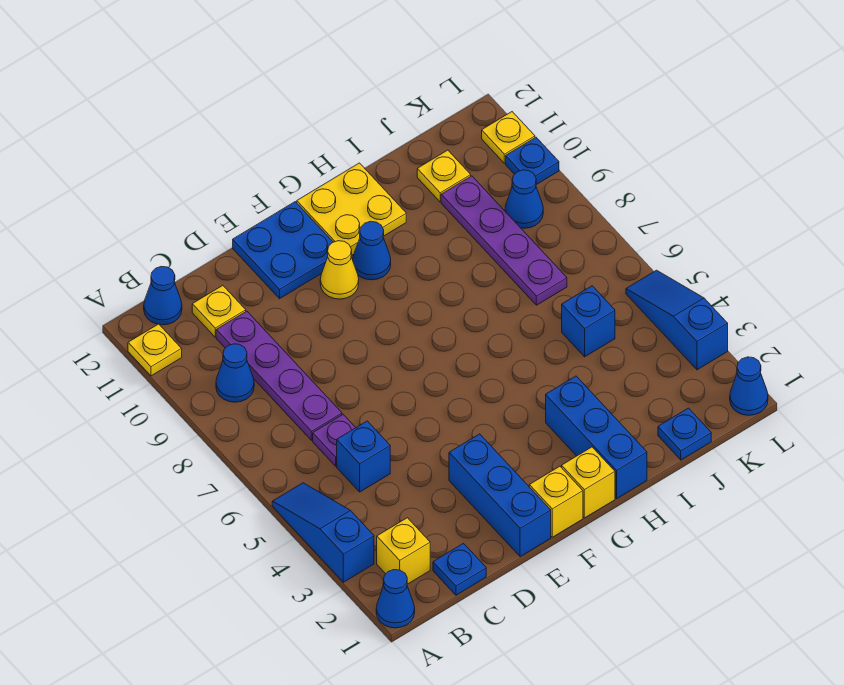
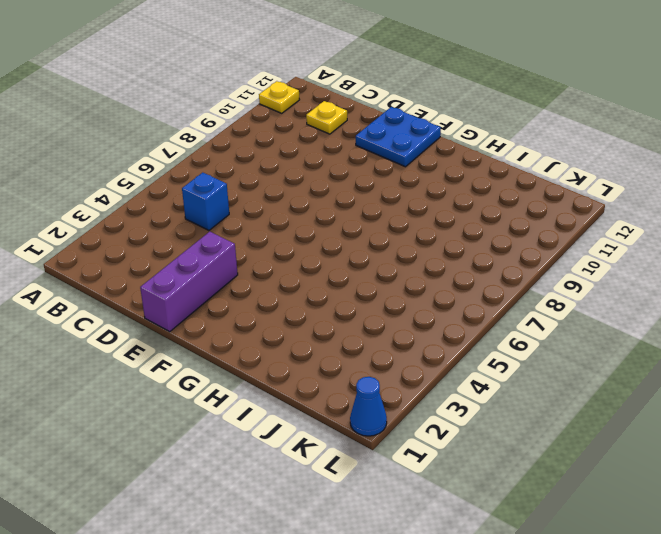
purple 1x3 brick [140,232,238,332] -> blue 1x3 brick [449,434,551,557]
none -> blue 1x1 cone [376,570,415,628]
none -> blue 1x3 slope [272,483,374,582]
none -> yellow 1x1 brick [377,518,430,584]

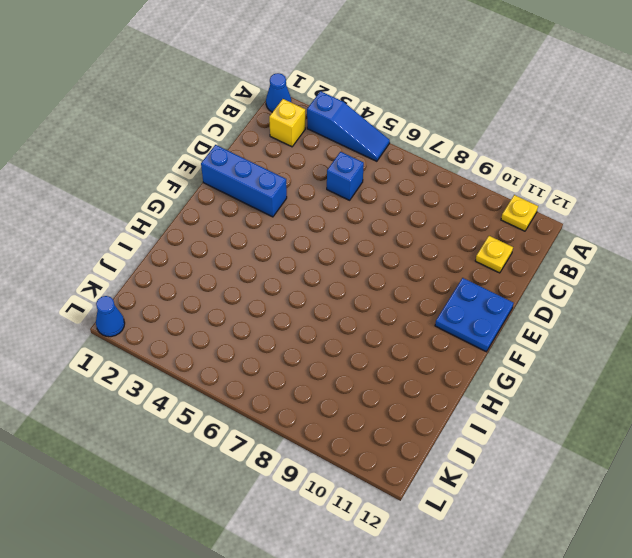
none -> blue 1x1 cone [216,344,254,402]
none -> blue 1x1 cone [144,266,182,325]
none -> blue 1x1 plate [433,543,486,595]

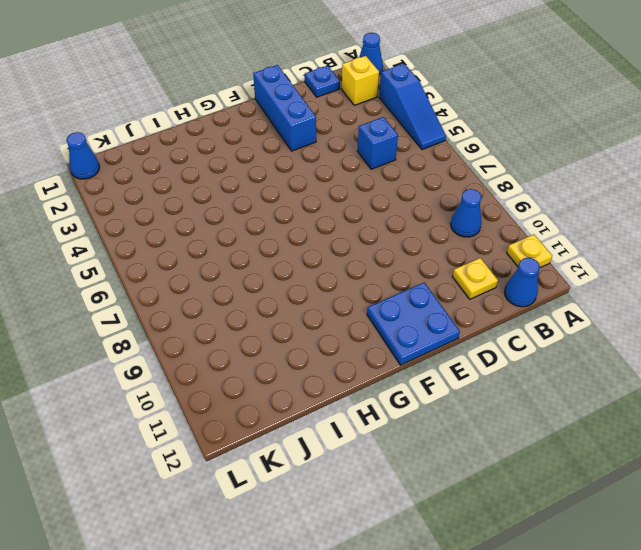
none -> purple 1x1 plate [313,415,356,466]
none -> purple 1x4 plate [216,311,342,440]
none -> yellow 1x1 brick [529,466,583,537]

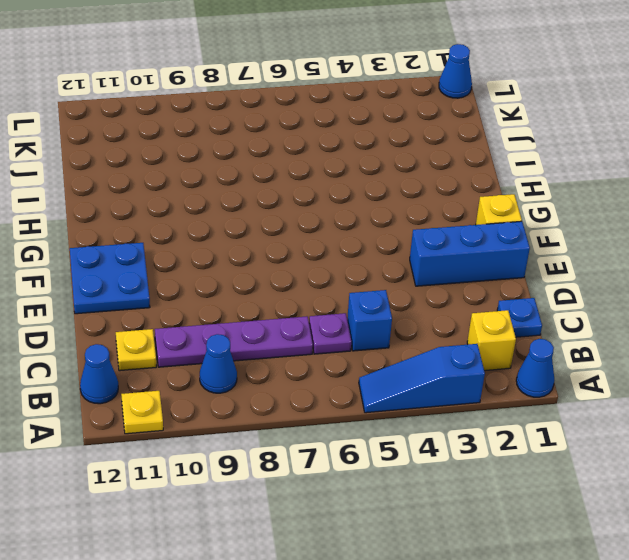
none -> yellow 1x1 cone [320,241,359,299]
none -> yellow 1x1 brick [562,447,615,518]
none -> blue 1x1 cone [353,221,391,280]

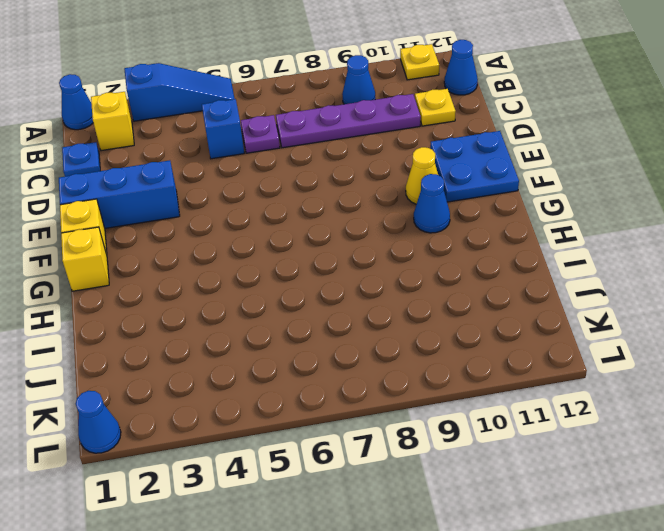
none -> yellow 2x2 plate [297,163,406,256]
none -> blue 1x3 brick [546,376,647,498]
none -> blue 1x1 plate [658,408,711,460]

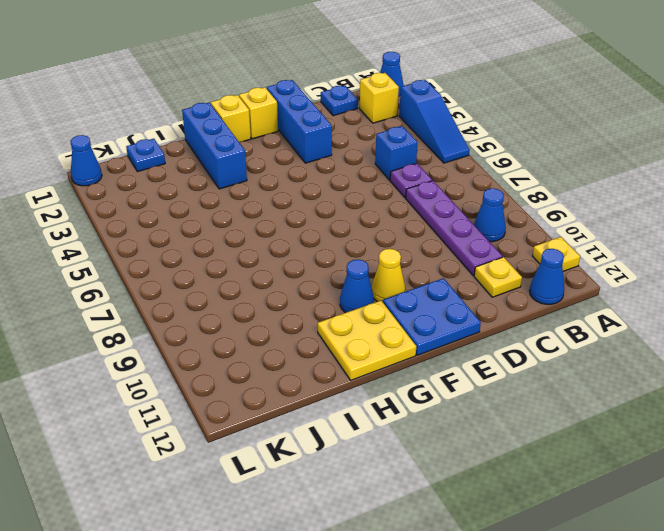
none -> blue 1x1 brick [562,286,615,357]
none -> purple 1x4 plate [441,176,567,305]
none -> yellow 1x1 plate [417,150,471,202]

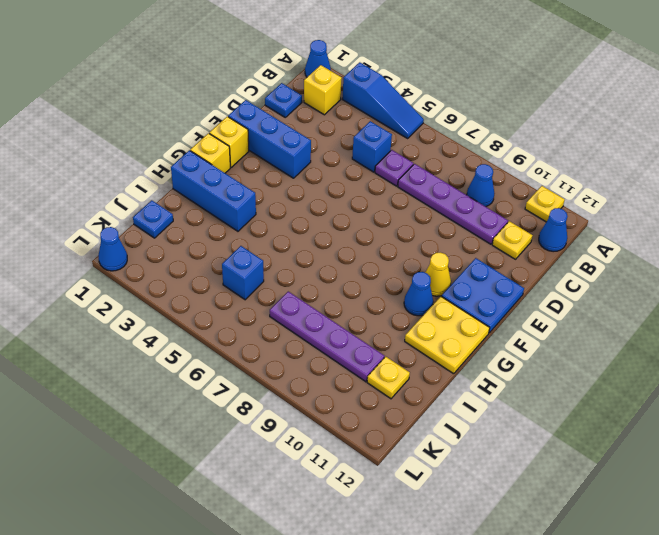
none -> blue 1x1 cone [505,170,543,228]
none -> blue 1x3 slope [626,270,728,370]
none -> blue 1x1 plate [506,138,559,185]

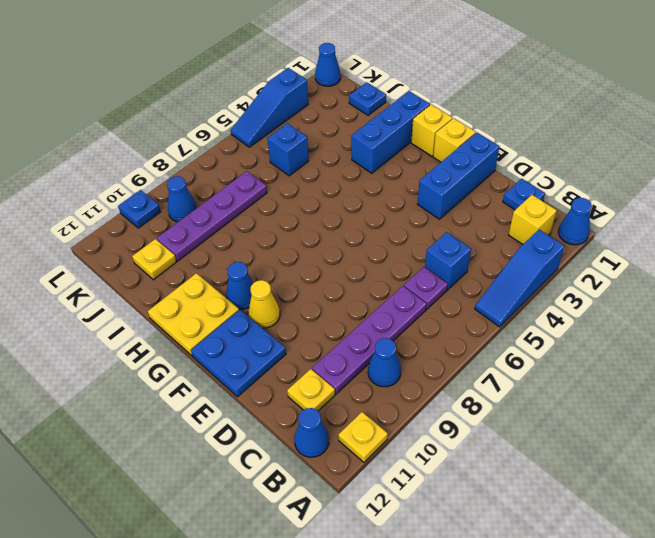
none -> yellow 1x1 plate [482,112,535,163]

